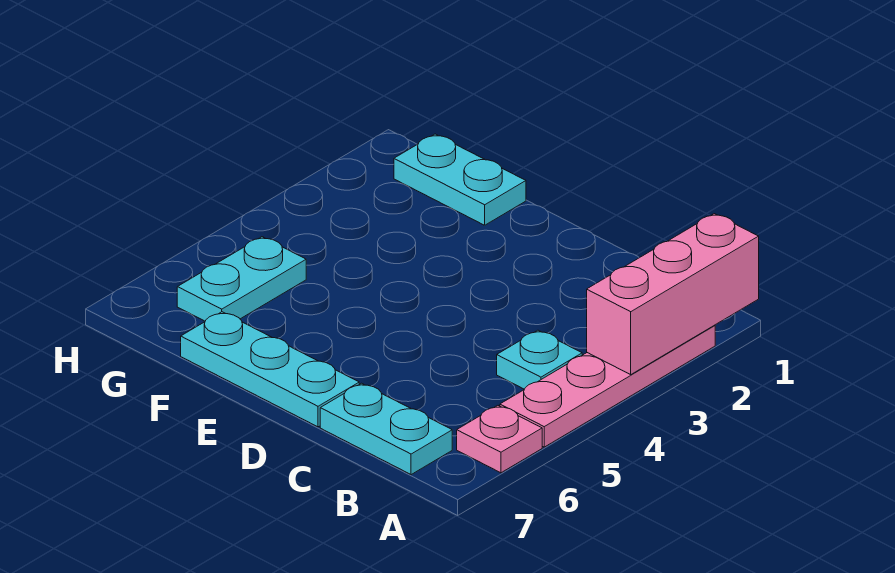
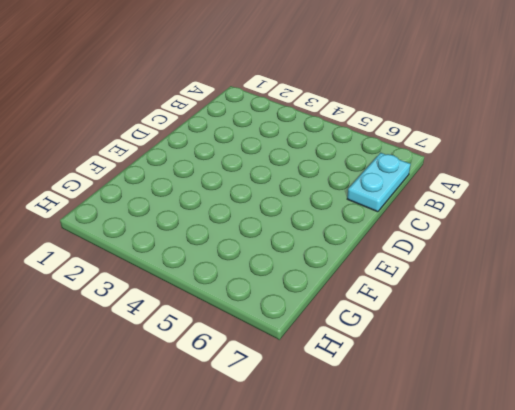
none -> pink 1x4 plate [500,325,715,447]
none -> pink 1x1 plate [457,406,542,473]

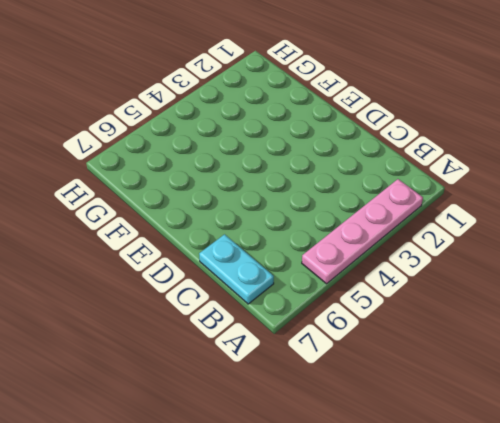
none -> pink 1x1 plate [457,406,542,473]
none -> cyan 1x1 plate [497,330,582,389]

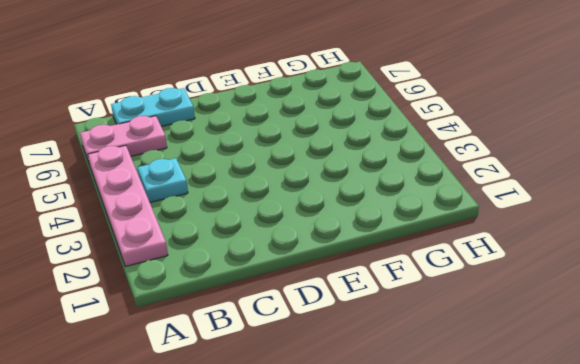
pink 1x2 plate [80,116,167,165] -> pink 1x1 plate [457,406,542,473]
none -> cyan 1x3 plate [181,312,359,427]
none -> cyan 1x2 plate [394,134,526,225]

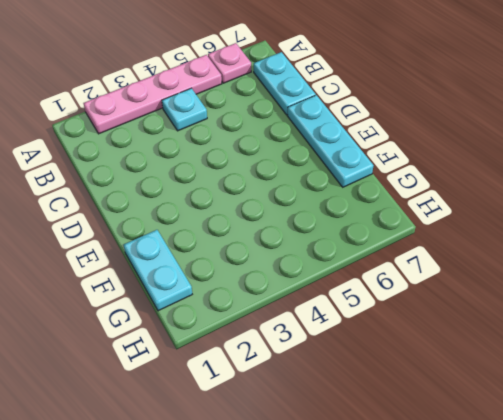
none -> cyan 1x2 plate [177,237,306,321]
none -> pink 1x3 brick [587,214,759,375]

